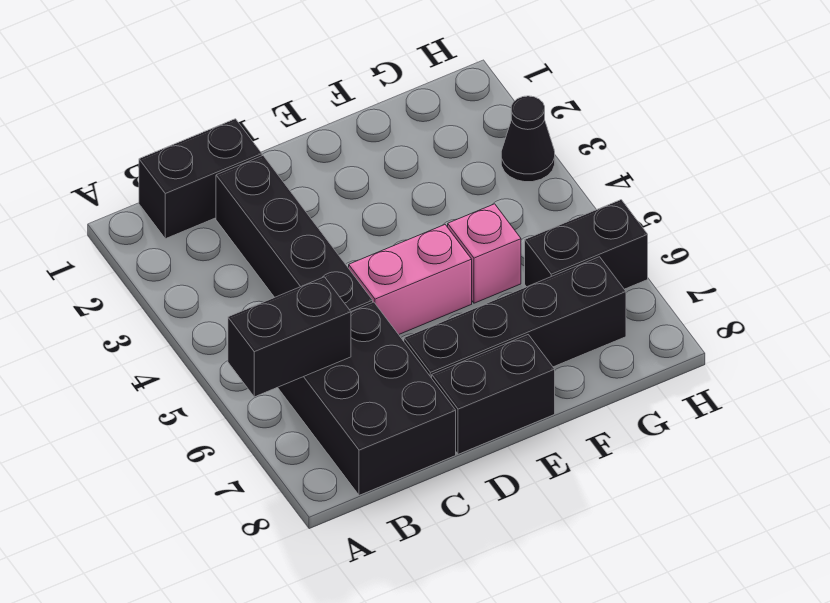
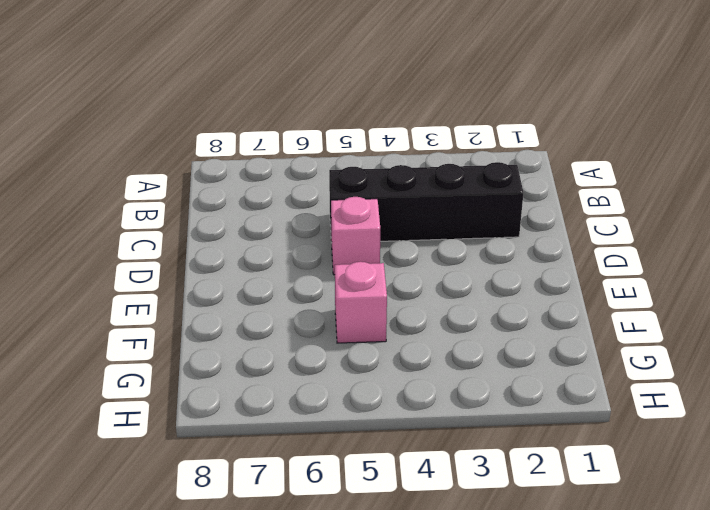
pink 1x1 brick [331,197,380,275] -> pink 1x2 brick [349,225,472,334]
none -> black 1x2 brick [139,119,262,239]
none -> black 2x3 brick [278,302,456,495]

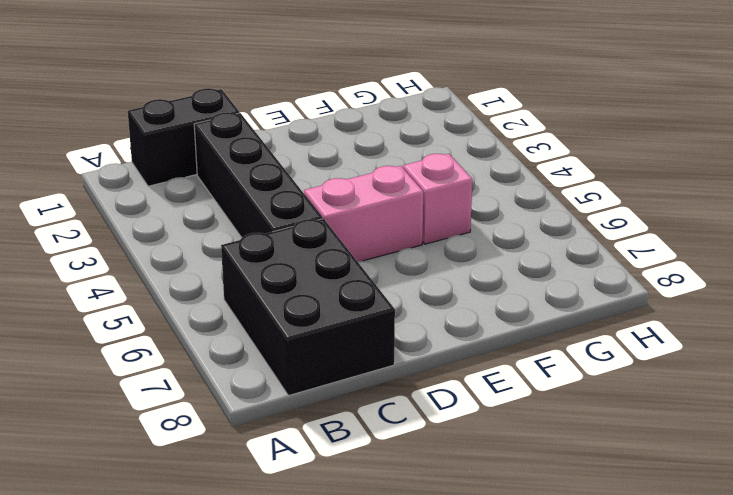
none -> black 1x4 brick [404,257,626,378]
none -> black 1x2 brick [432,335,555,454]

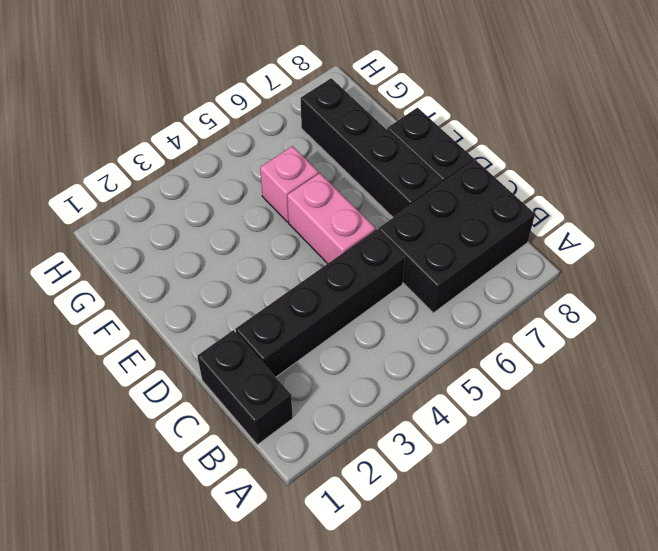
none -> black 1x2 brick [525,200,648,289]
none -> black 1x1 cone [501,96,555,182]

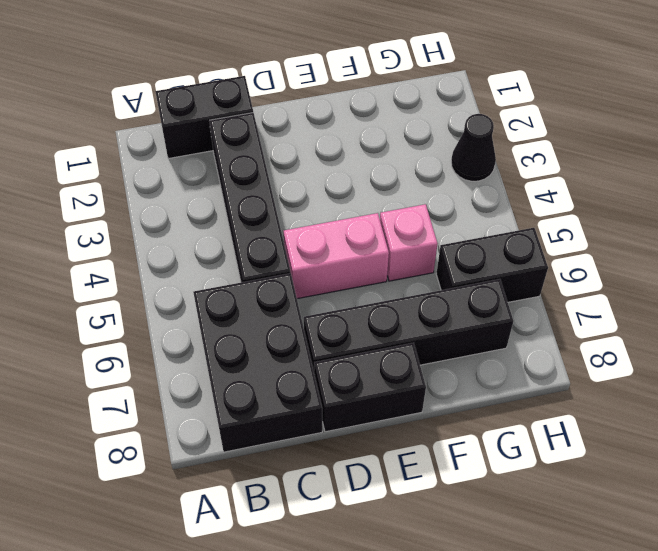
none -> black 1x2 brick [228,277,351,397]

